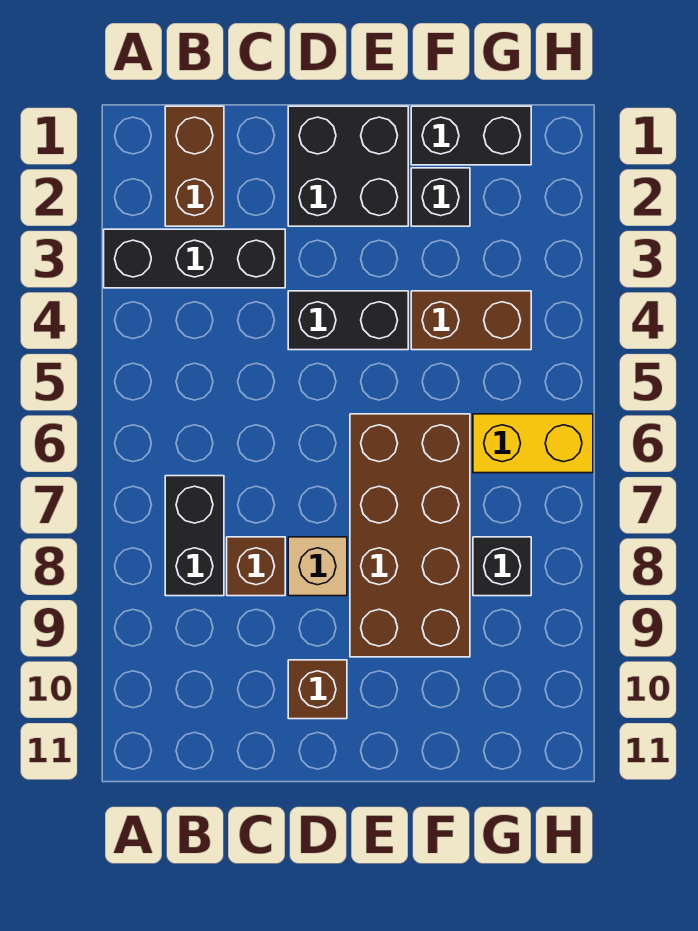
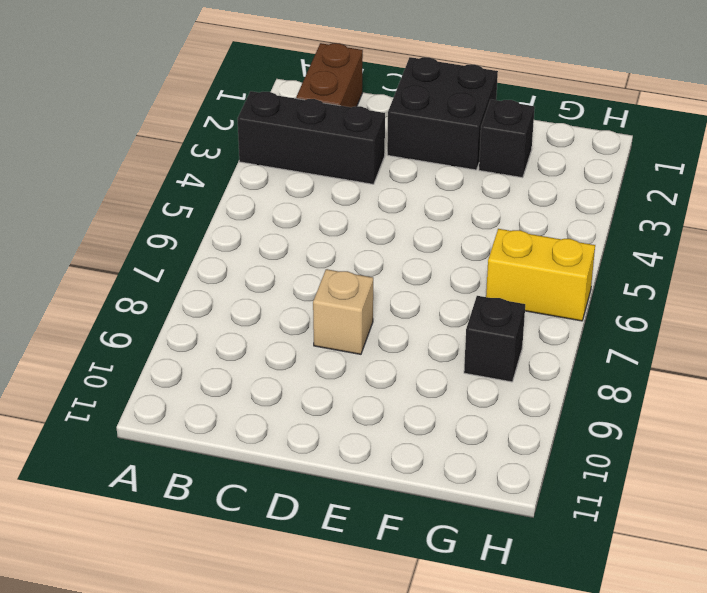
none -> black 1x2 brick [165,476,224,596]
none -> brown 1x1 brick [227,537,285,596]
none -> black 1x2 brick [288,291,408,350]

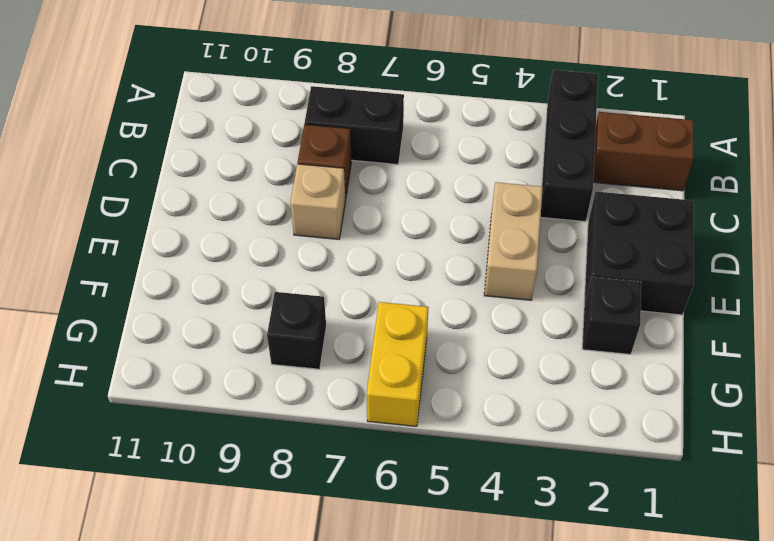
tan 1x2 brick [484,182,543,300] -> black 1x2 brick [288,291,408,350]
none -> brown 1x1 brick [288,660,347,719]
none -> brown 2x4 brick [350,414,470,657]
none -> black 1x2 brick [411,106,531,165]

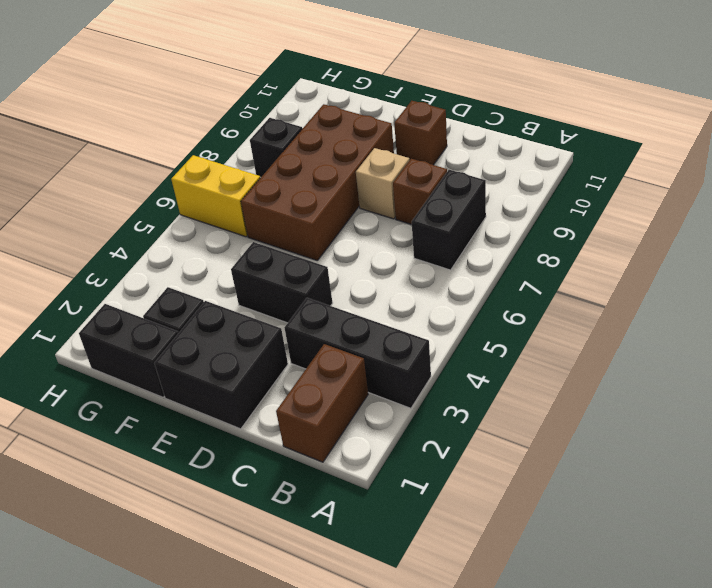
none -> brown 1x2 brick [411,291,531,350]

